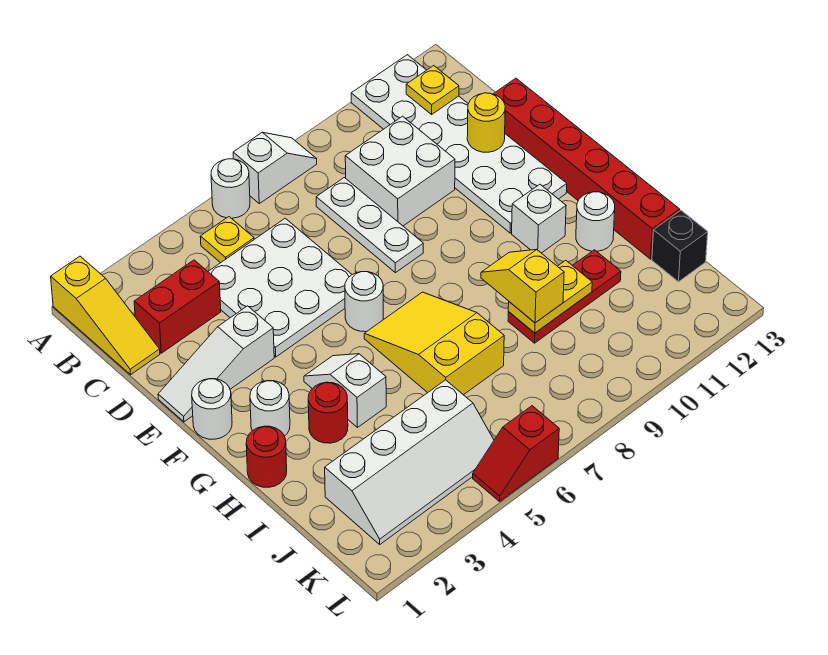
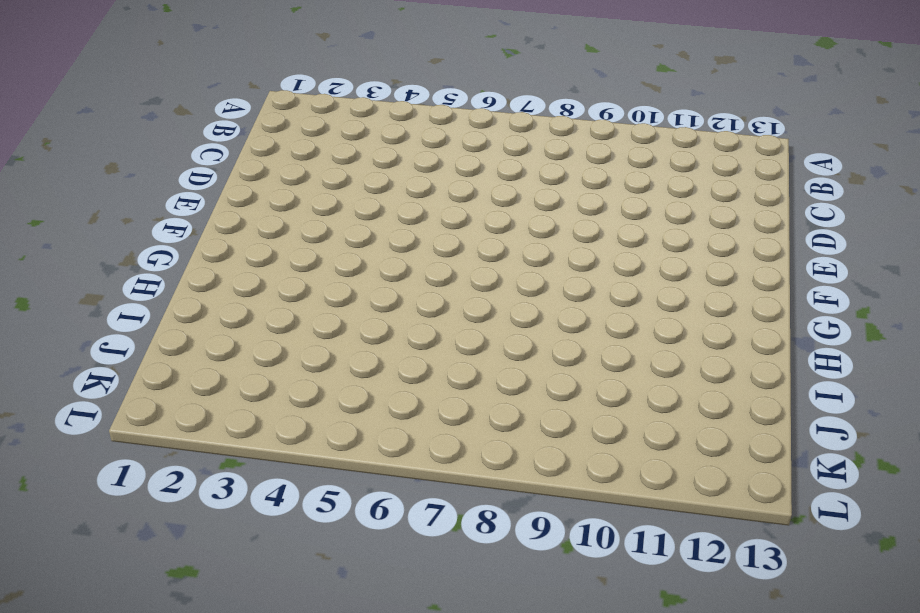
none -> yellow 1x3 slope [51,256,160,375]
none -> white 1x1 round brick [211,159,250,218]
none -> white 1x2 slope [233,132,317,204]

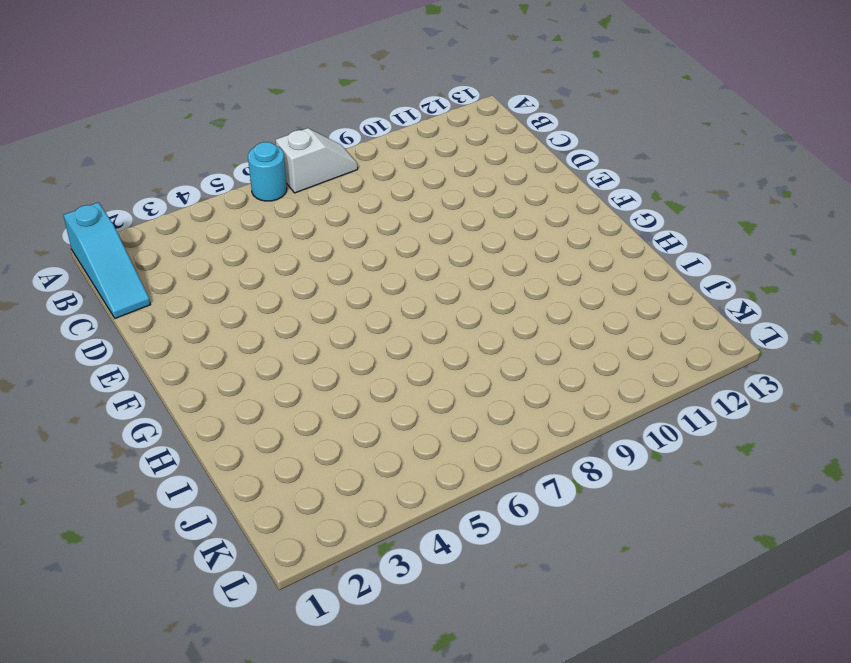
cyan 1x3 slope [63,202,151,318] -> yellow 1x3 slope [51,256,160,375]
cyan 1x1 round brick [248,142,287,201] -> white 1x1 round brick [211,159,250,218]
none -> white 2x6 plate [351,55,567,233]
none -> yellow 1x1 plate [200,217,254,263]
none -> red 1x2 brick [134,260,221,353]

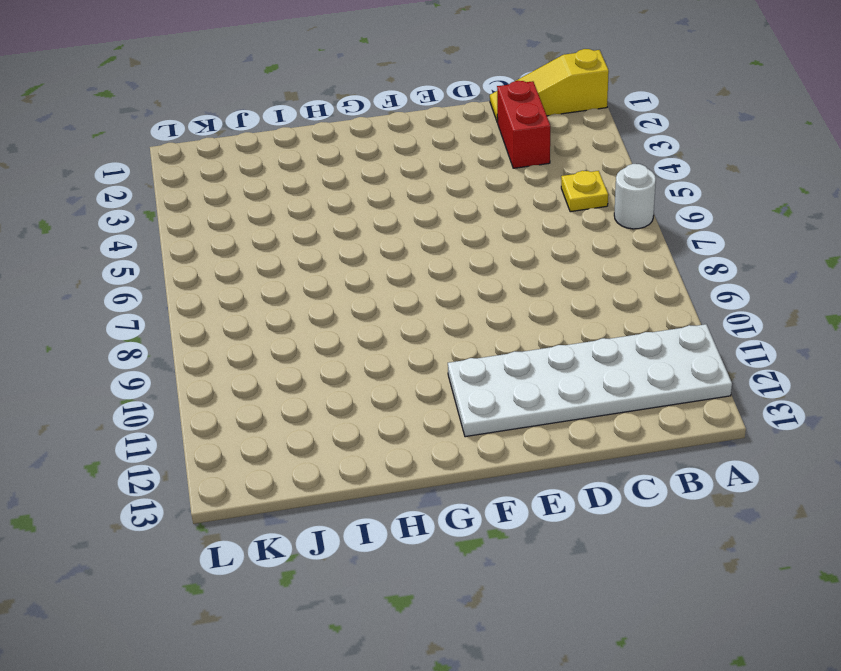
none -> white 1x2 slope [233,132,317,204]
none -> white 3x3 plate [208,218,352,357]
none -> white 1x3 plate [316,178,423,273]

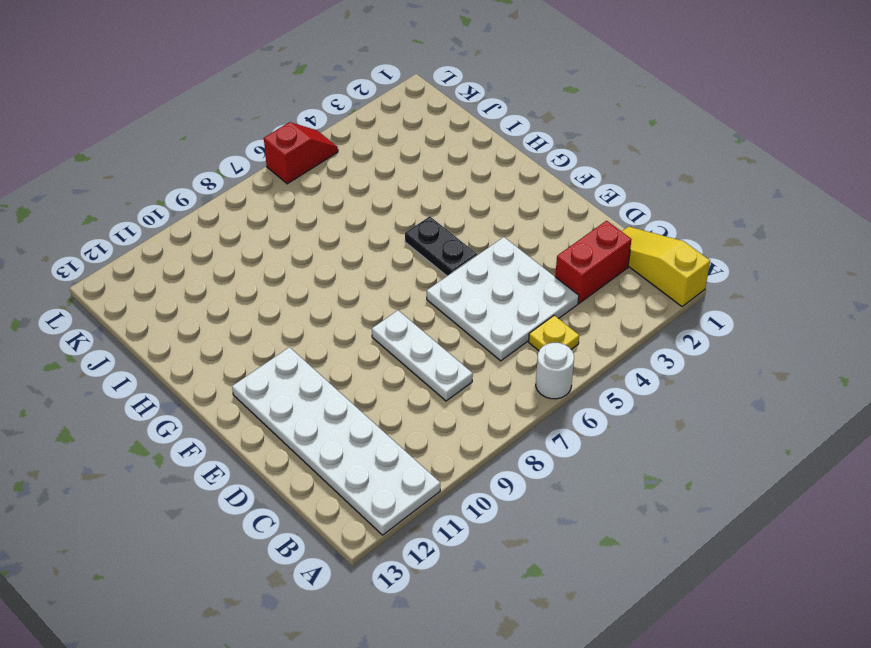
black 1x2 plate [405,216,477,276] -> none
none -> white 1x2 slope [233,132,317,204]
none -> white 2x2 brick [345,116,455,226]
none -> red 1x6 brick [494,78,680,259]

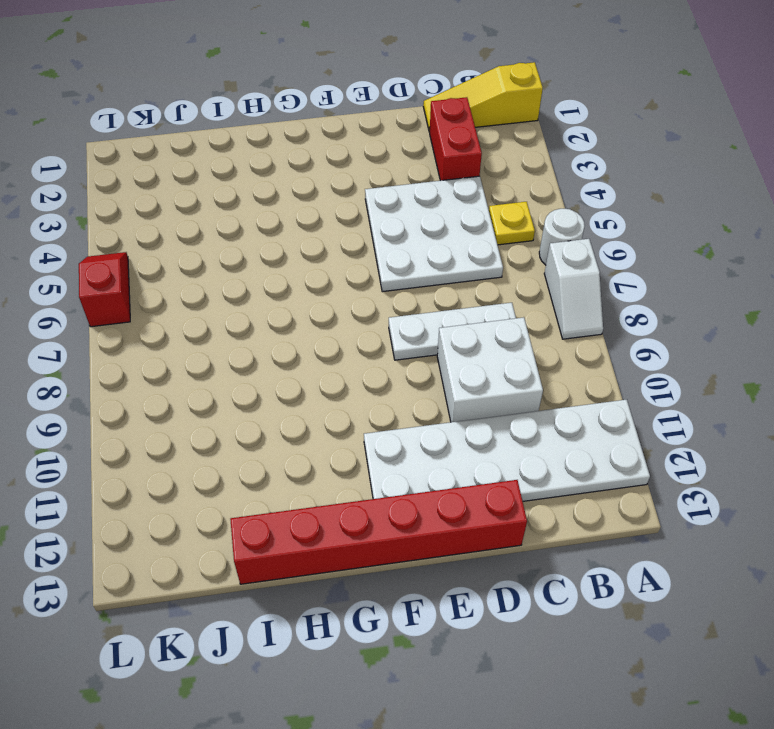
none -> white 1x3 slope [158,306,274,422]
none -> white 1x1 round brick [192,379,232,439]
none -> white 1x1 round brick [345,272,383,332]

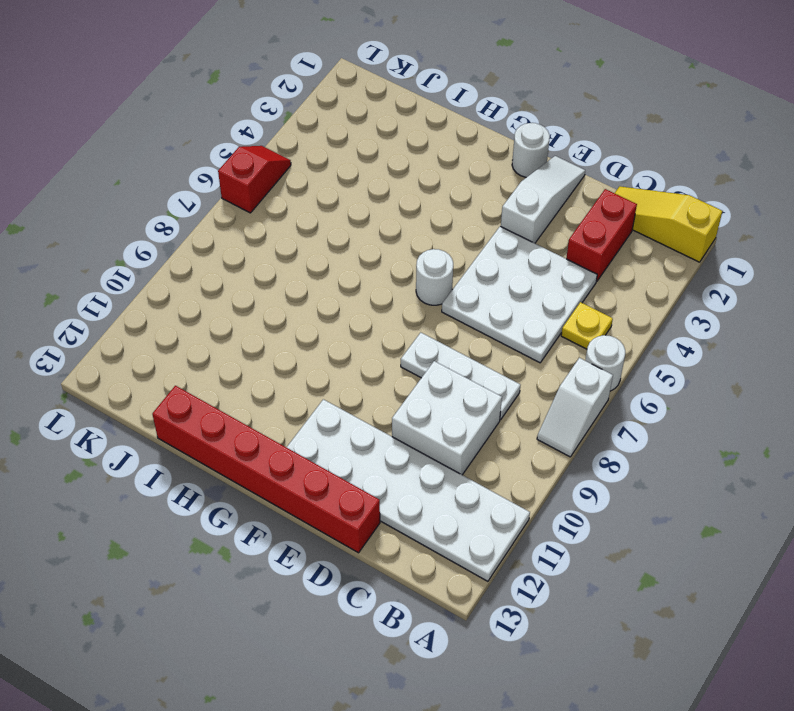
none -> white 1x1 round brick [250,381,290,436]
none -> white 1x2 slope [304,354,386,428]
none -> yellow 2x3 slope [364,292,504,395]

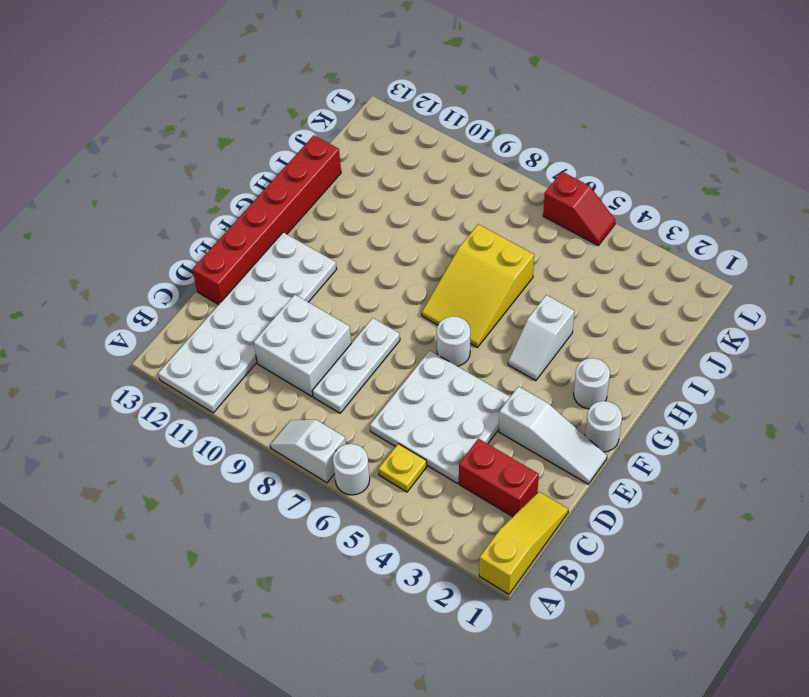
none -> white 1x1 brick [512,184,566,253]
none -> red 1x1 round brick [246,426,287,487]
none -> red 1x1 round brick [308,382,348,443]

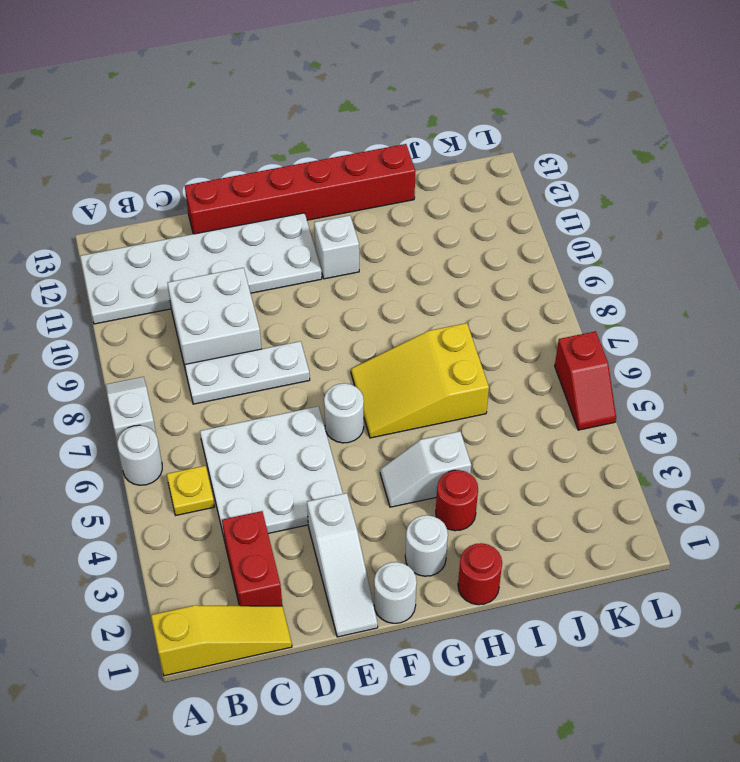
none -> white 1x1 round brick [576,192,615,251]
none -> red 1x3 plate [508,250,621,343]
none -> white 2x4 slope [325,380,494,544]

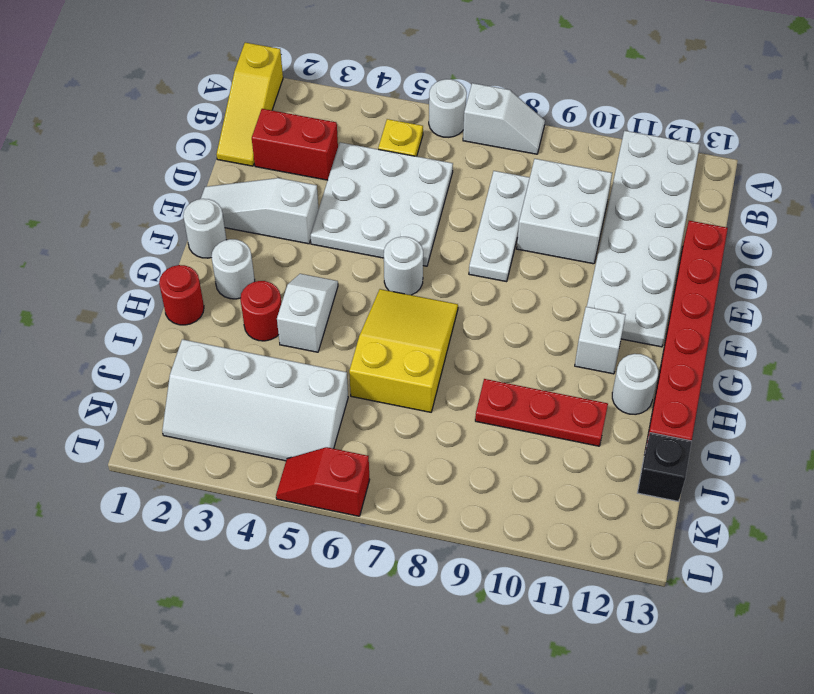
none -> yellow 1x1 plate [406,66,459,114]
none -> yellow 1x1 round brick [467,93,505,152]
none -> yellow 1x2 plate [508,260,592,333]

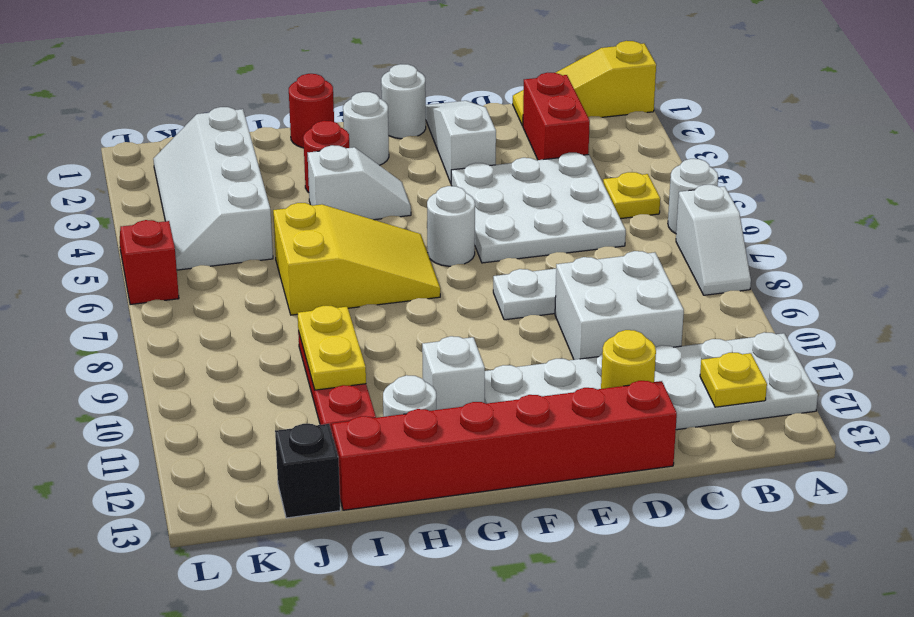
none -> yellow 1x2 slope [481,250,564,323]

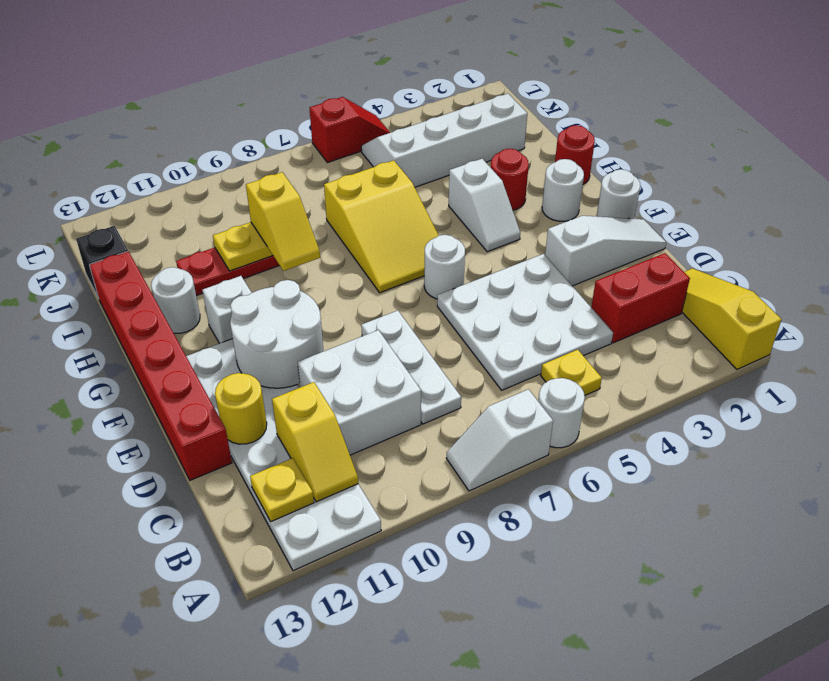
yellow 1x2 slope [272,382,358,502] -> none
white 2x2 round brick [230,280,323,388] -> none

